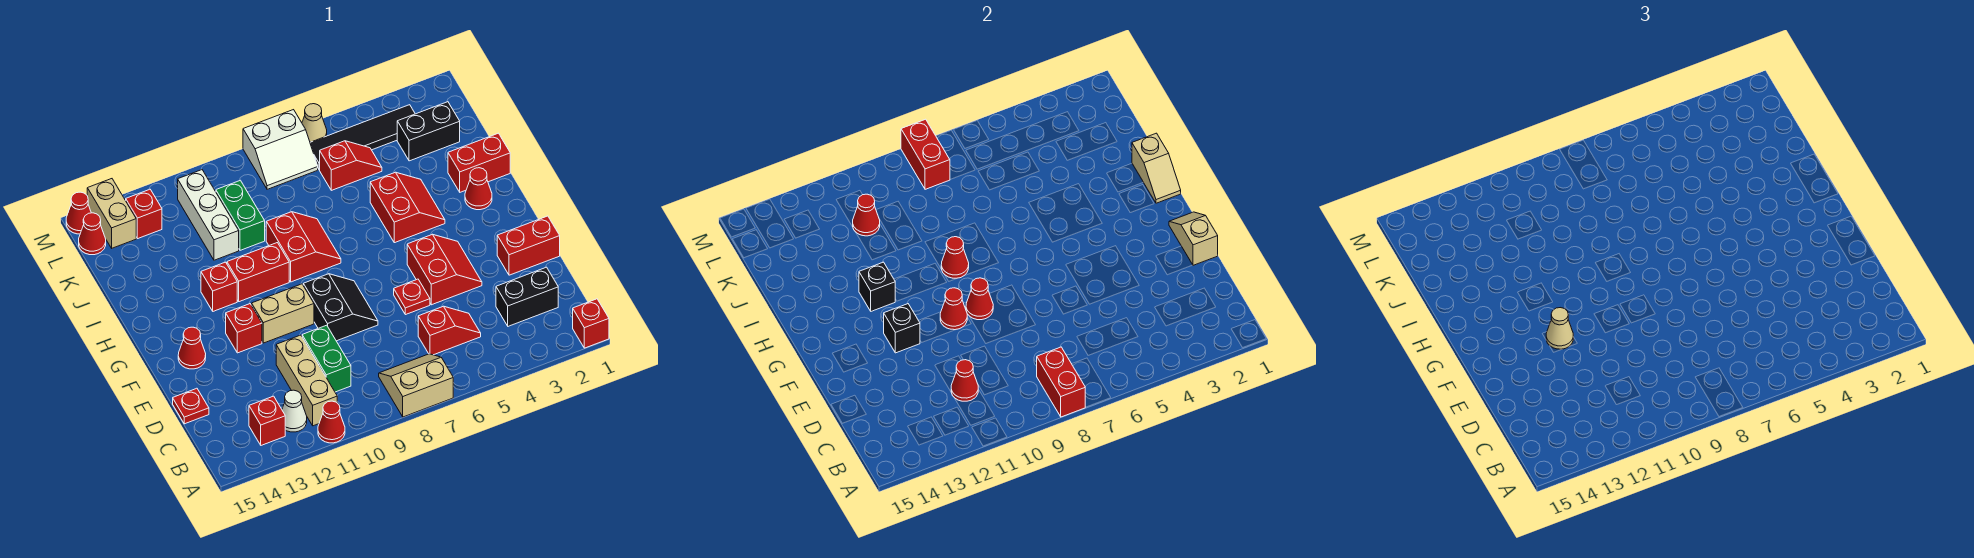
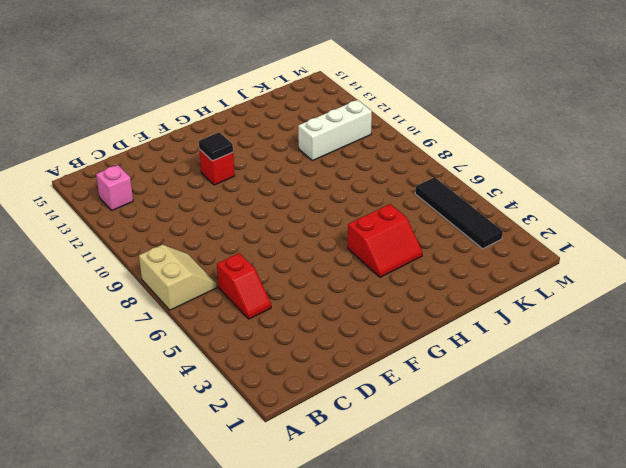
pink 1x1 brick [96,165,133,210] -> red 1x1 brick [249,396,285,445]
black 1x1 tile [199,132,233,161] -> black 1x1 brick [884,304,920,353]
none -> red 1x1 brick [573,299,609,348]
none -> red 1x1 cone [318,401,345,443]
none -> tan 1x3 brick [276,335,337,426]
none -> white 1x1 cone [282,390,307,432]

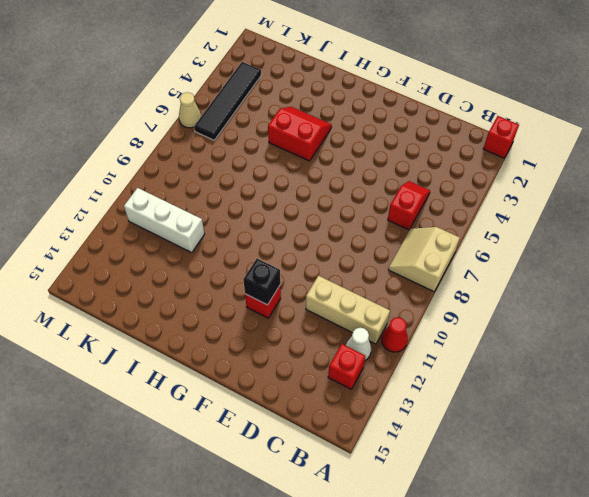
none -> black 1x2 brick [496,267,558,326]
none -> green 1x2 brick [302,325,351,392]
none -> red 1x1 plate [173,388,209,424]
none -> red 1x2 brick [497,216,560,275]

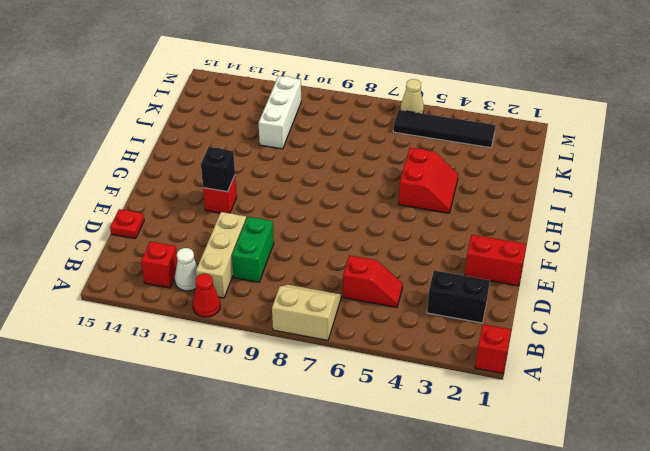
none -> red 2x2 slope [407,234,482,305]
none -> red 1x1 plate [394,279,430,315]
none -> black 2x2 slope [303,274,378,341]
none -> tan 1x2 brick [252,284,314,343]

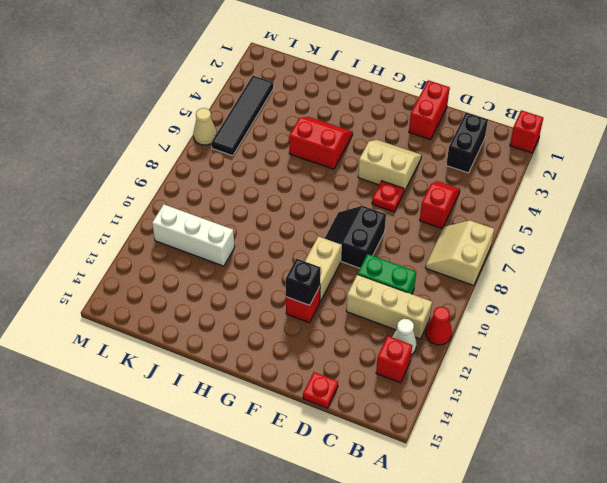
tan 2x2 slope [358,140,422,192] -> red 2x2 slope [407,234,482,305]
black 2x2 slope [325,206,386,268] -> black 2x2 slope turned to [303,274,378,341]
none -> red 1x1 cone [178,327,206,369]
none -> red 1x1 cone [465,168,492,210]
none -> red 2x2 slope [266,212,341,282]
none -> red 1x2 brick [227,243,289,302]

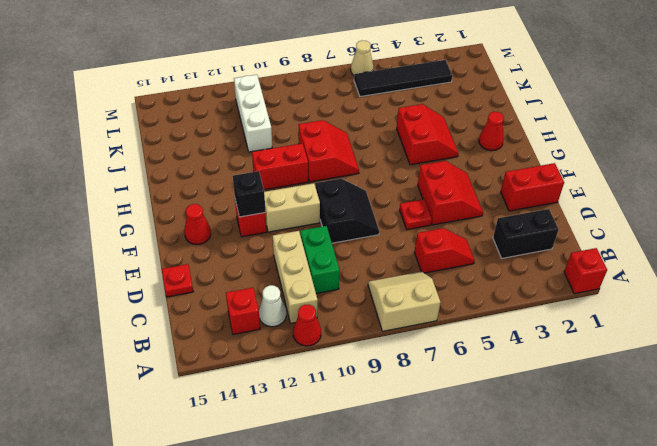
none -> red 1x1 brick [201,262,237,311]
none -> red 1x2 brick [448,133,510,192]
none -> green 1x2 brick [216,180,265,250]
none -> black 1x2 brick [397,102,460,161]

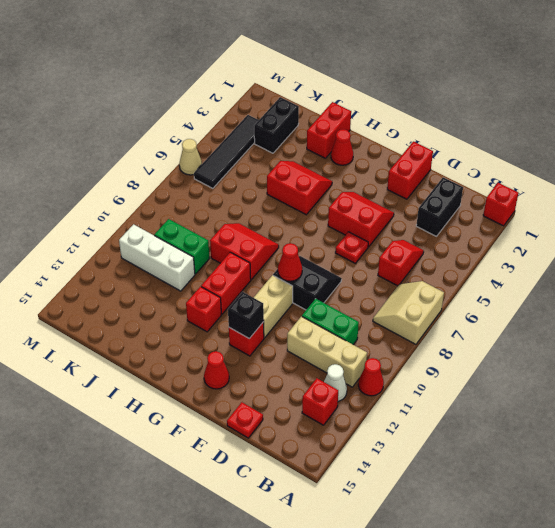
none -> red 1x2 slope [320,141,382,190]
none -> white 2x2 slope [243,110,318,189]
none -> red 1x1 brick [126,189,162,239]
none -> tan 1x2 brick [87,179,136,248]

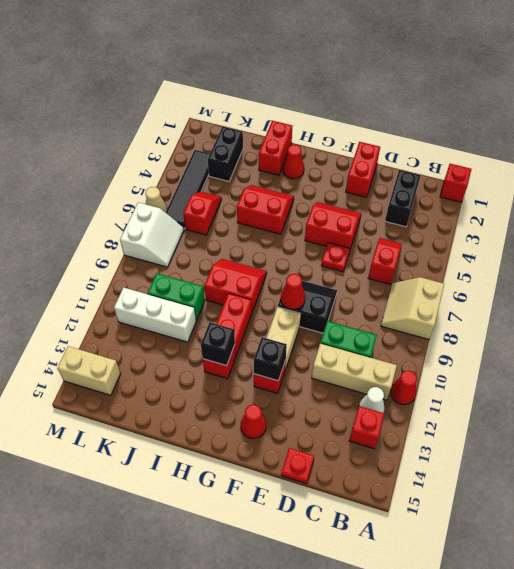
none -> red 1x1 brick [126,189,162,239]
none -> red 1x1 cone [79,213,106,255]
none -> red 1x1 cone [66,192,91,234]
none -> red 1x2 brick [1037,347,1085,417]

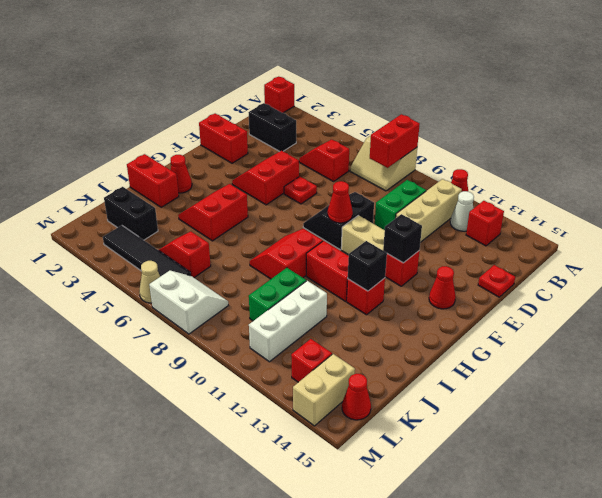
none -> red 1x1 cone [66,192,91,234]
none -> red 1x1 cone [951,360,978,401]
none -> tan 1x2 slope [1169,212,1218,265]
none -> red 1x1 cone [940,288,967,330]

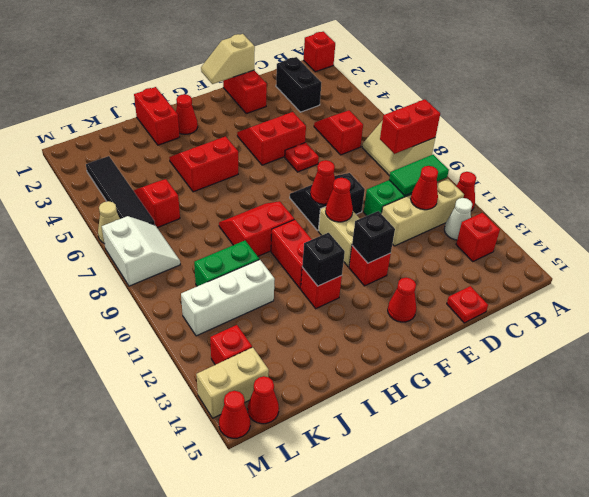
green 1x2 tile [389,155,449,195] -> none
none -> black 1x2 brick [397,102,460,161]
none -> tan 1x2 slope [1132,133,1181,203]
none -> red 1x1 cone [941,237,969,279]
none -> red 1x1 cone [853,194,880,236]

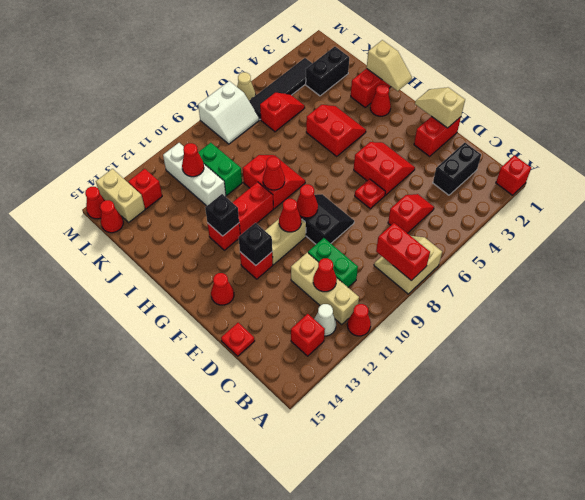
none -> red 1x2 brick [901,119,950,189]
none -> tan 1x1 cone [1546,308,1573,349]

